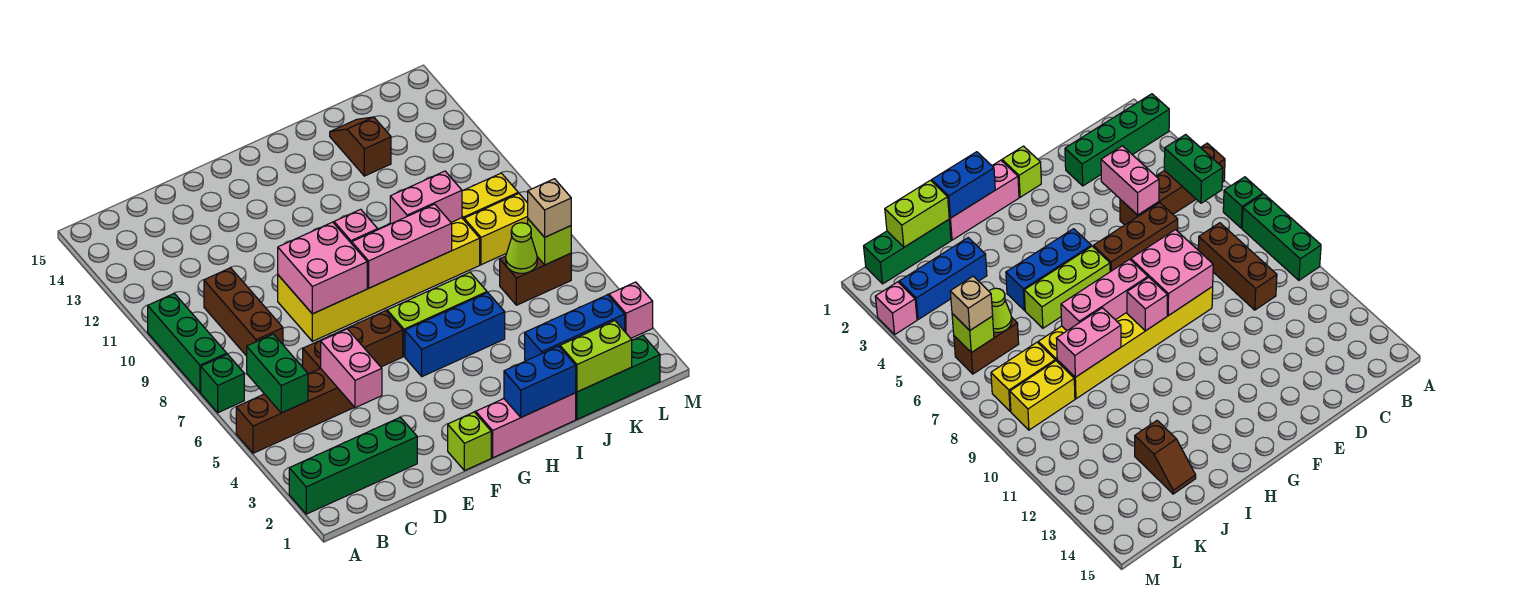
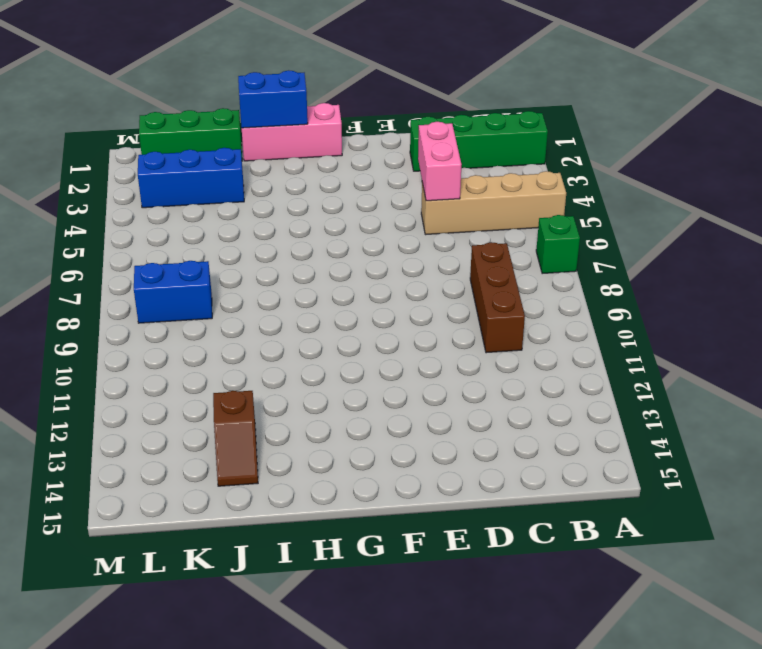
tan 1x4 brick [421,171,566,235] -> brown 1x4 brick [236,369,354,453]
blue 1x2 brick [134,261,212,323] -> yellow 1x2 brick [464,193,528,265]
none -> green 1x3 brick [148,293,227,392]
none -> brown 1x3 brick [303,311,403,374]
none -> yellow 2x6 brick [278,218,480,341]

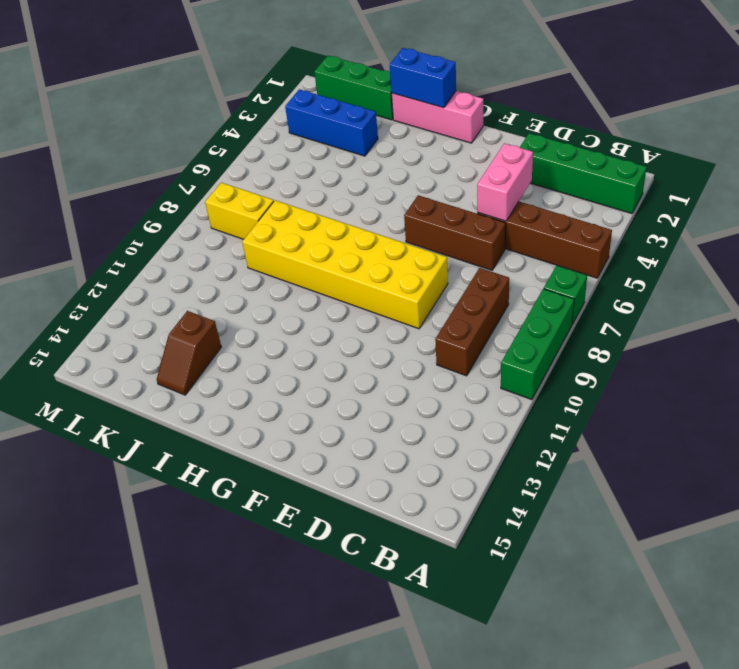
none -> lime 1x1 brick [448,412,491,471]
none -> blue 1x3 brick [405,292,505,377]
none -> lime 1x3 brick [387,272,487,356]

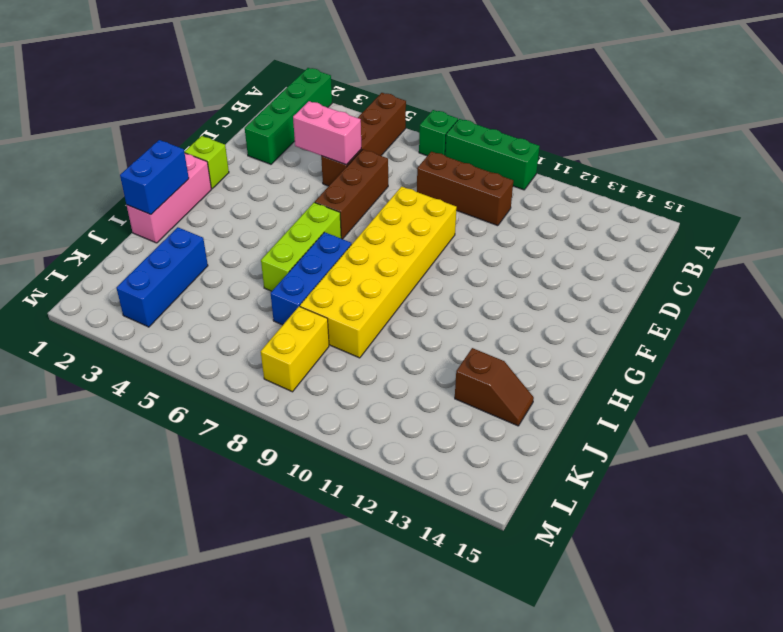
blue 1x3 brick [271,232,352,325] -> blue 1x3 brick moved to [405,292,505,377]
none -> green 1x3 brick [576,336,660,419]
none -> brown 1x2 brick [500,253,571,305]
none -> yellow 1x2 brick [462,173,518,220]

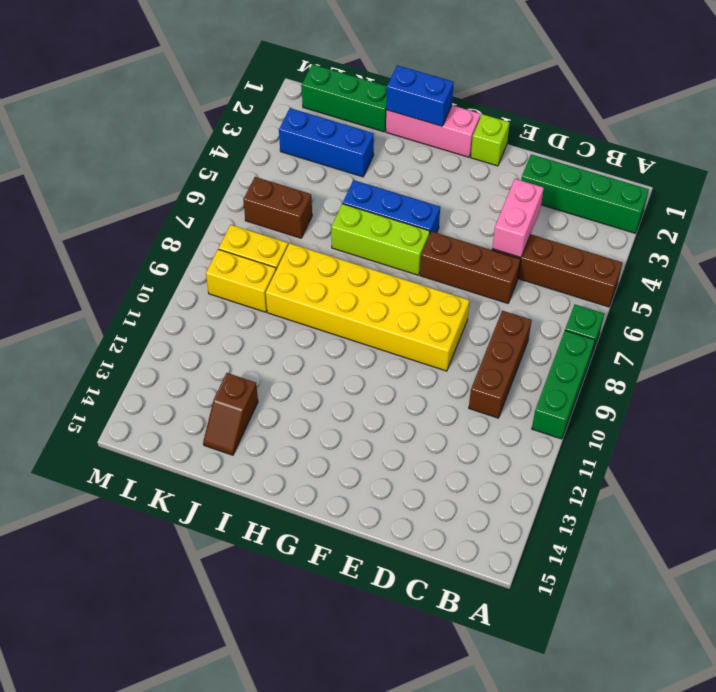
none -> pink 1x1 brick [609,282,653,338]
none -> green 1x2 brick [247,334,308,413]
none -> pink 2x2 brick [278,222,367,314]

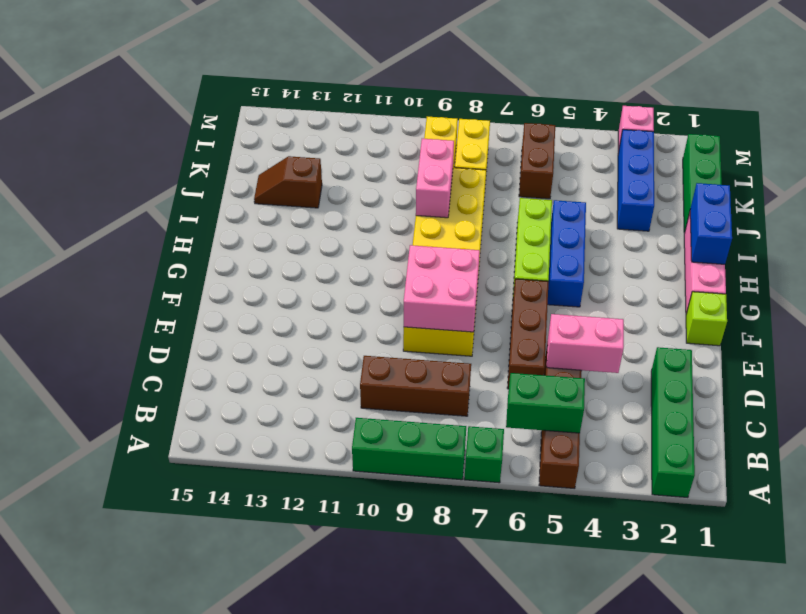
none -> pink 1x3 brick [352,204,452,288]
none -> pink 1x1 brick [334,209,378,244]
none -> lime 1x2 brick [560,321,632,392]

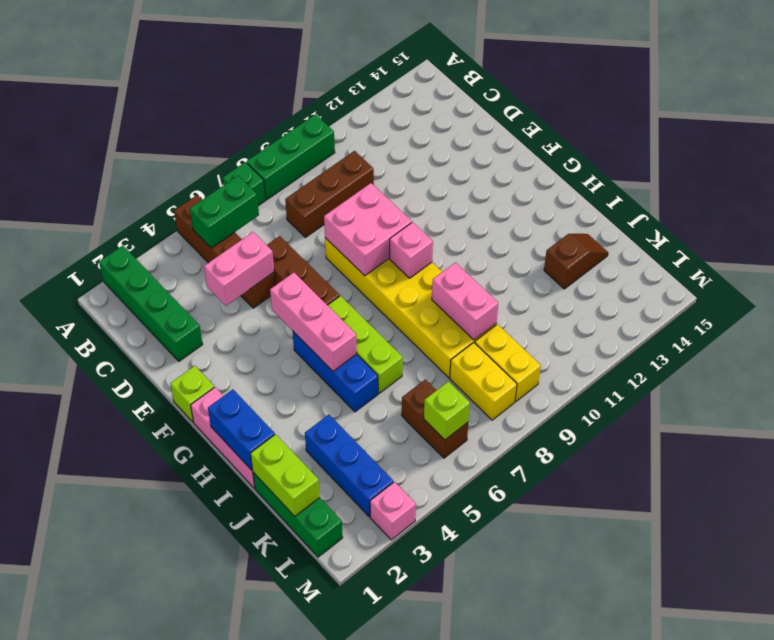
pink 1x3 brick [270,273,357,371] -> pink 1x3 brick moved to [352,204,452,288]
none -> lime 1x1 cone [506,223,537,273]
none -> tan 1x1 brick [528,179,571,237]

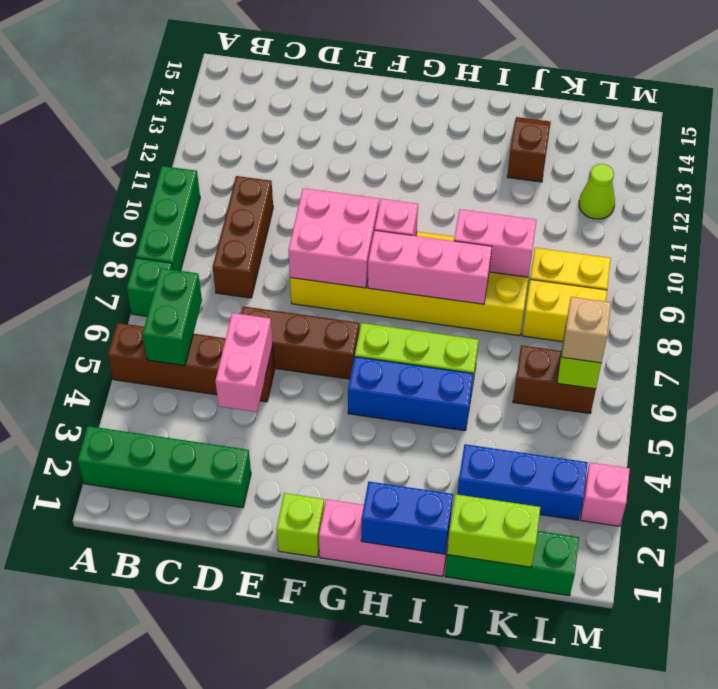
lime 1x1 cone [579,164,615,219] -> lime 1x1 cone moved to [506,223,537,273]

